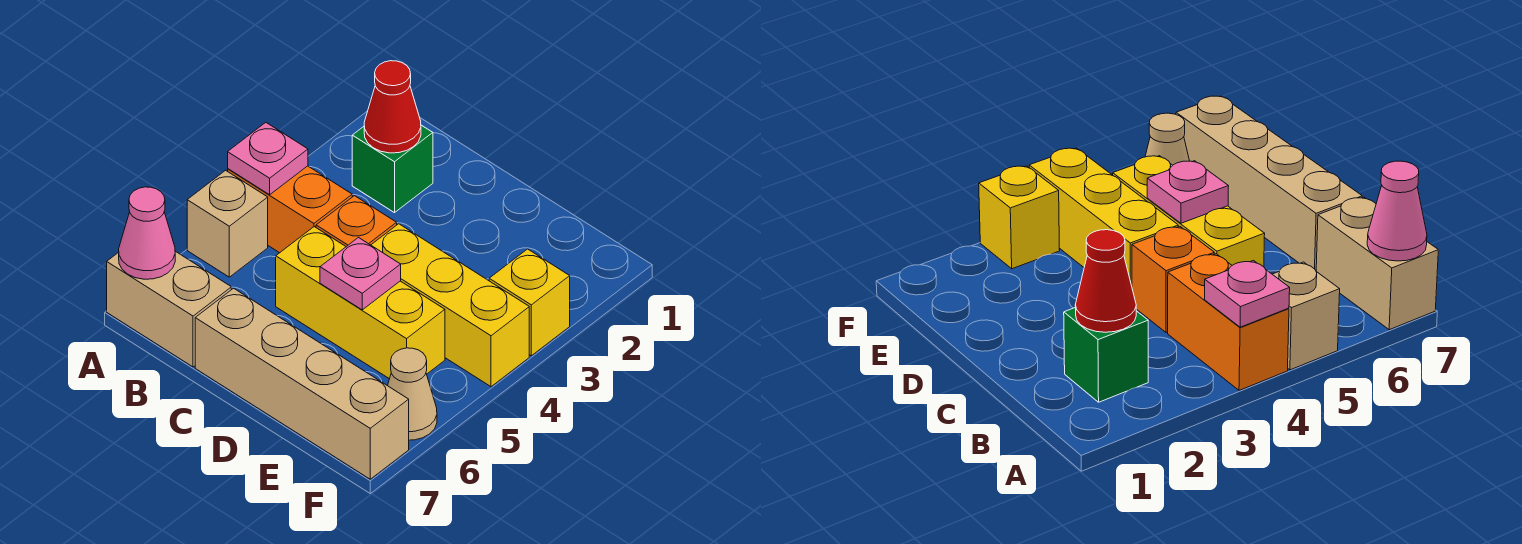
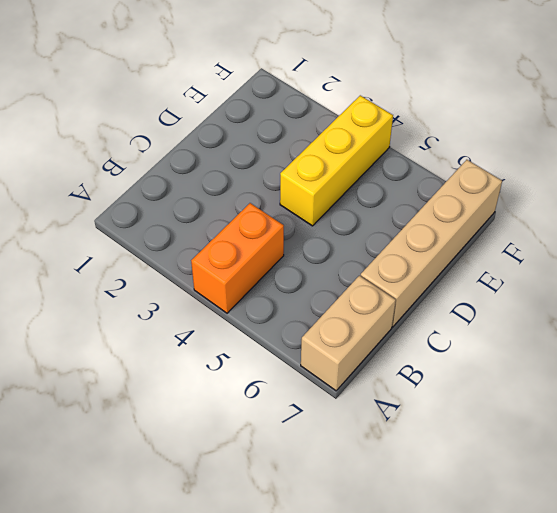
none -> tan 1x1 brick [187,170,268,277]
none -> green 1x1 brick [352,125,433,213]
none -> orange 1x1 brick [316,196,397,247]

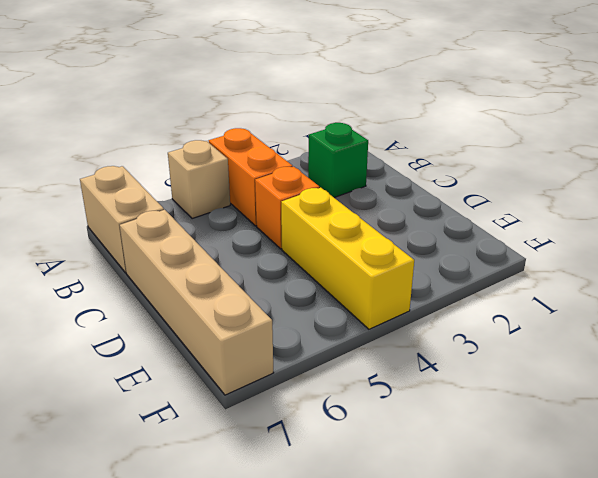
none -> yellow 1x3 brick [276,227,445,379]
none -> yellow 1x1 brick [489,249,570,356]
none -> tan 1x1 cone [388,348,437,440]

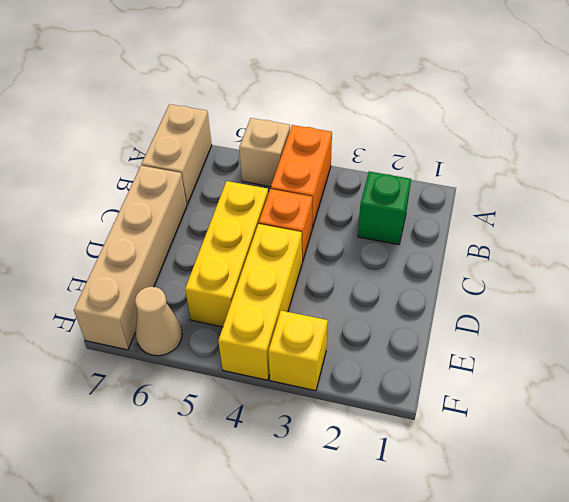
none -> pink 1x1 plate [228,123,308,195]
none -> pink 1x1 cone [119,187,175,279]
none -> red 1x1 cone [364,61,421,153]

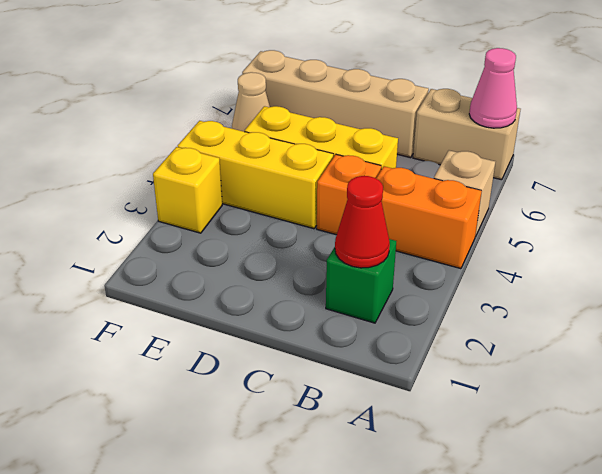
none -> pink 1x1 plate [228,123,308,195]
none -> pink 1x1 plate [320,238,401,310]

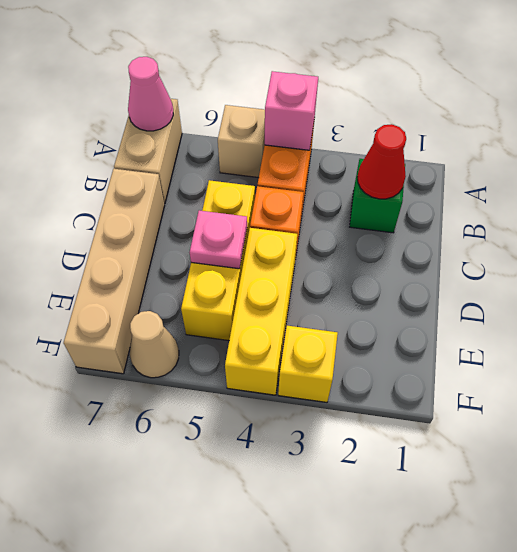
pink 1x1 brick [265,71,318,150] -> pink 1x1 plate [228,123,308,195]

